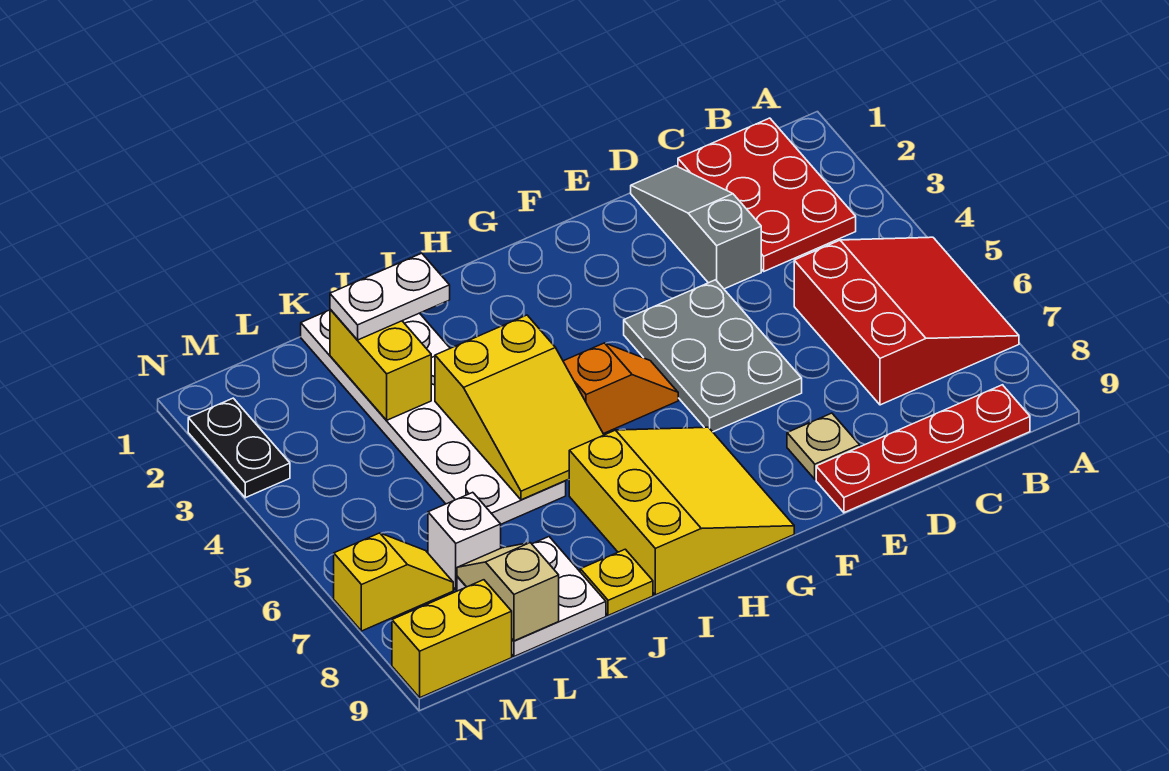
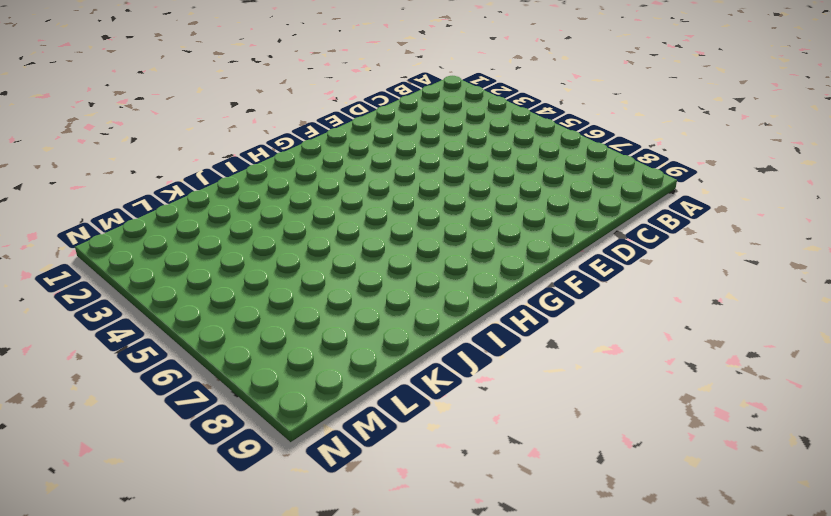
none -> red 3x3 slope [794,237,1019,405]
none -> red 2x3 plate [678,118,856,271]
none -> red 1x4 plate [816,385,1030,513]

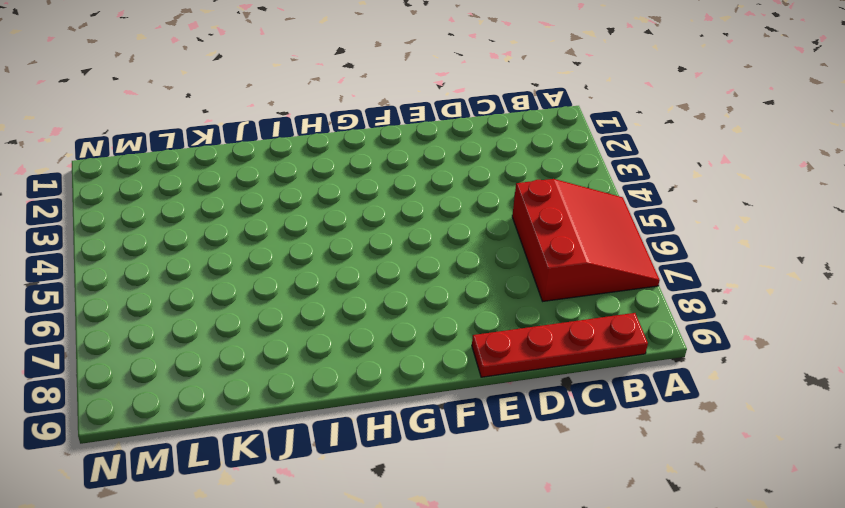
none -> red 2x3 plate [678,118,856,271]
none -> grey 1x3 slope [631,166,761,289]
none -> grey 2x3 plate [624,280,802,432]

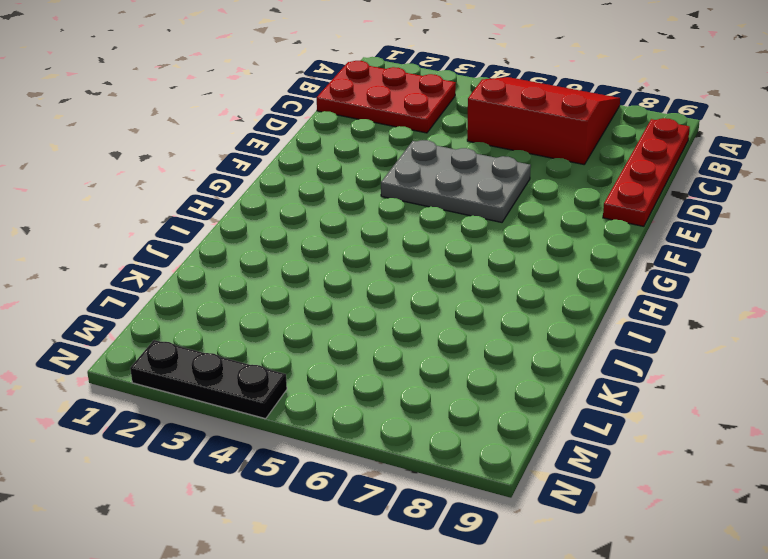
black 1x3 plate [130,340,287,419] -> black 1x2 plate [188,398,290,498]
none -> grey 1x3 slope [631,166,761,289]
none -> tan 1x1 plate [787,413,860,479]
none -> orange 1x2 slope [563,343,678,434]

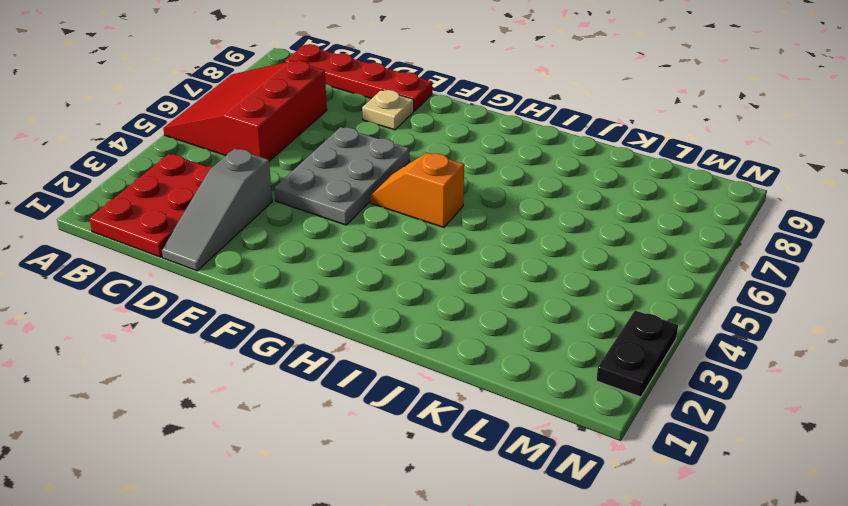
none -> yellow 3x3 slope [569,427,794,595]
none -> white 2x6 plate [301,310,566,524]
none -> yellow 1x1 plate [580,549,653,616]

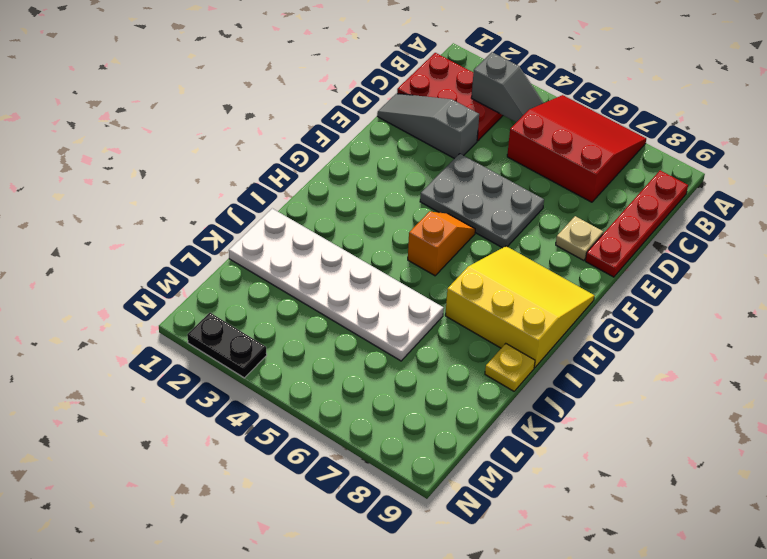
grey 1x2 slope [471,52,543,122] -> none
none -> white 2x2 plate [457,537,606,657]
none -> white 1x1 brick [428,492,501,590]
none -> yellow 1x2 slope [334,533,453,631]

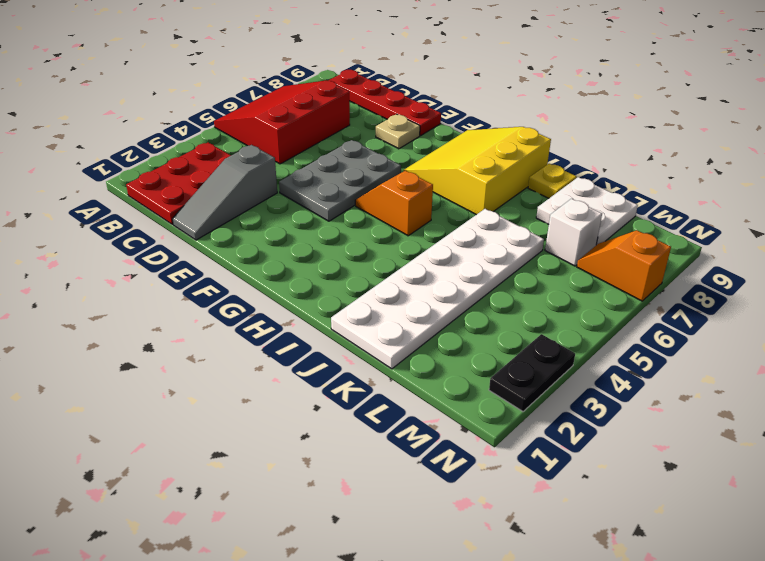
orange 1x2 slope [577,230,671,301] -> yellow 1x2 slope [334,533,453,631]
none -> yellow 1x2 brick [392,580,512,697]
none -> yellow 2x3 slope [435,315,604,500]
none -> yellow 1x2 brick [330,309,431,420]

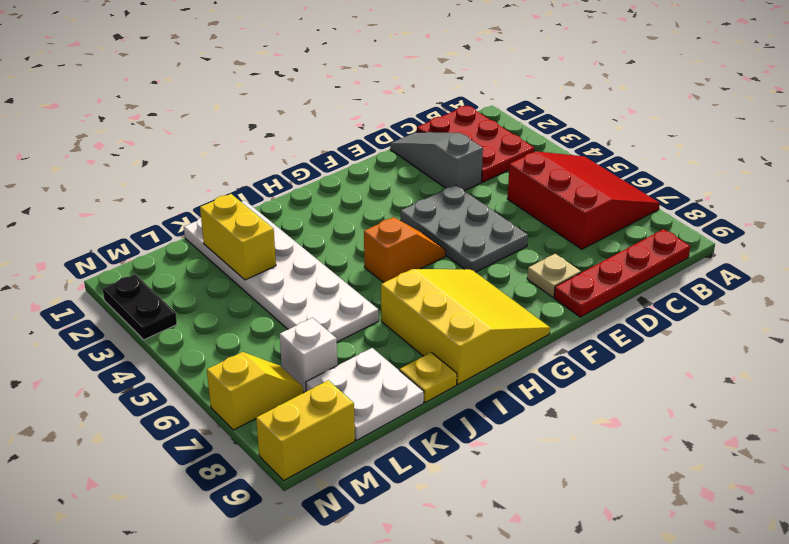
none -> yellow 2x3 slope [435,315,604,500]
none -> tan 1x2 slope [457,543,559,641]
none -> white 1x2 plate [330,253,450,340]

